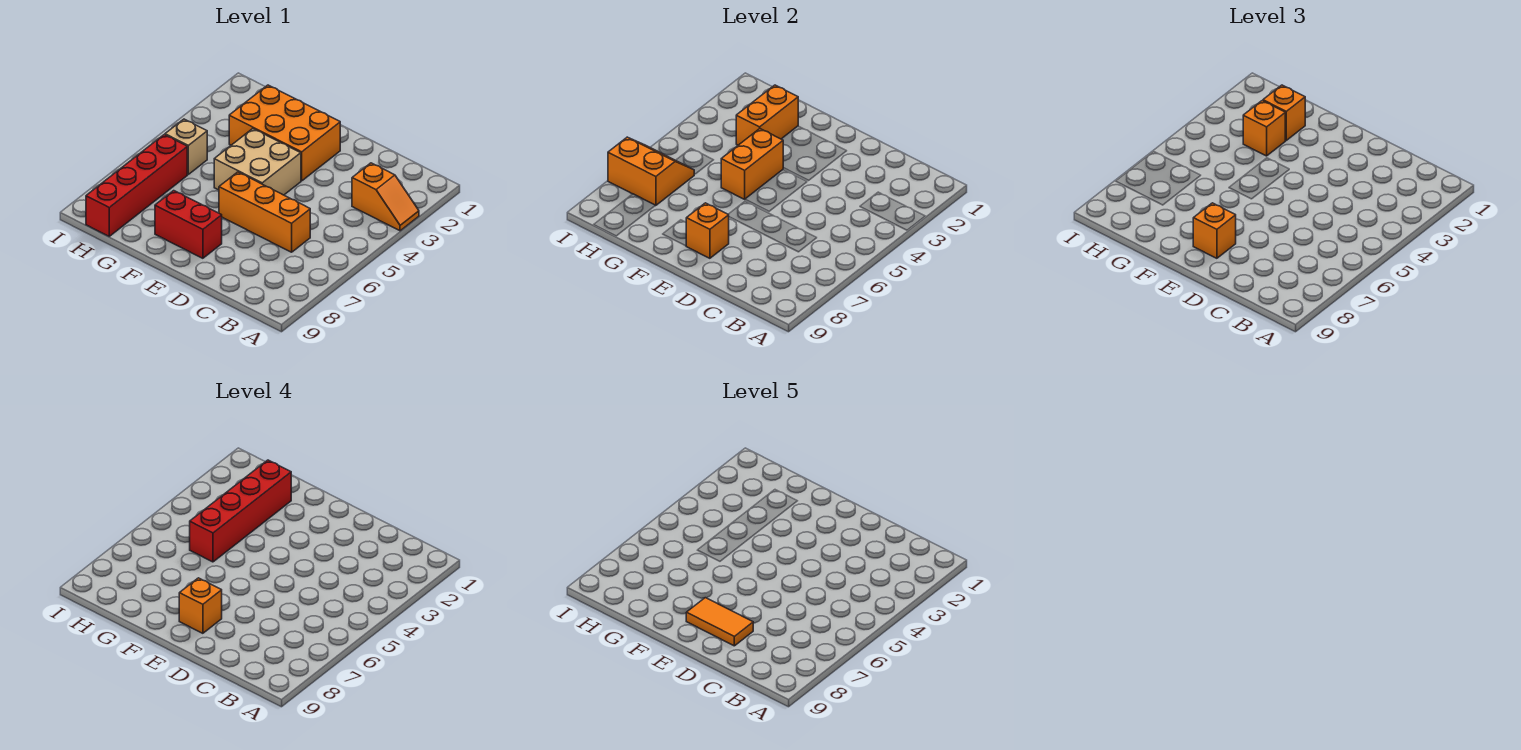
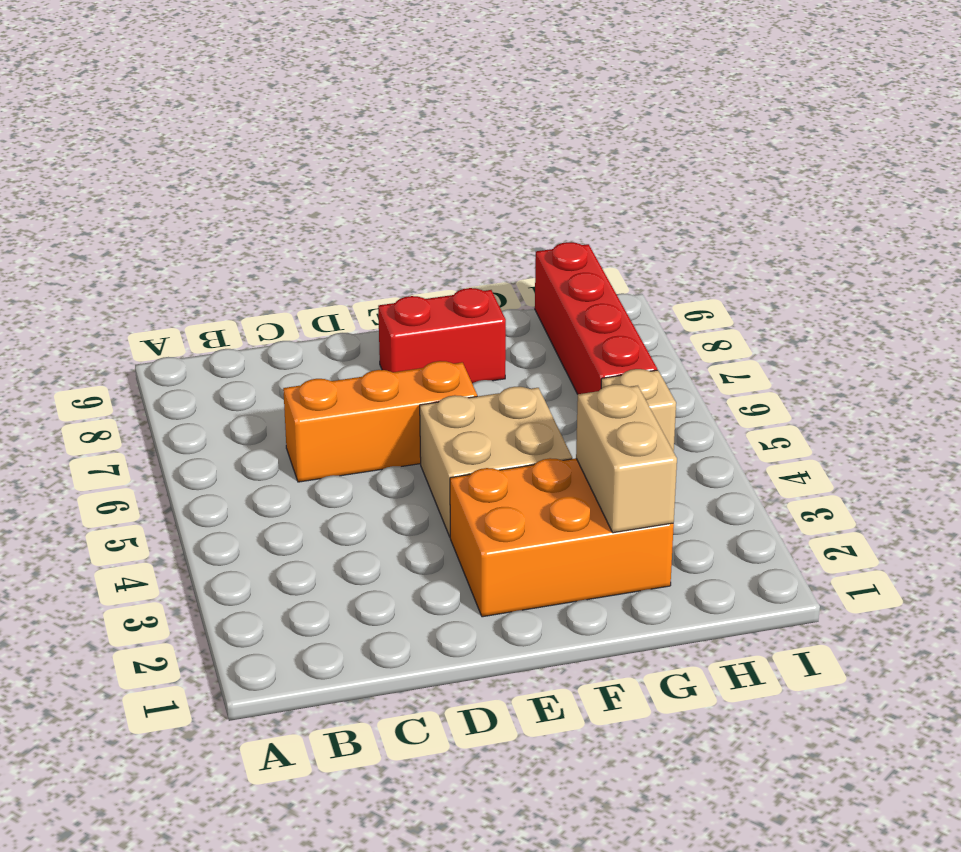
tan 1x2 brick [576,384,677,533] -> orange 1x2 brick [736,85,798,145]
none -> orange 1x2 slope [352,163,419,231]
none -> orange 1x1 brick [686,203,729,258]
none -> orange 1x2 brick [721,129,783,199]

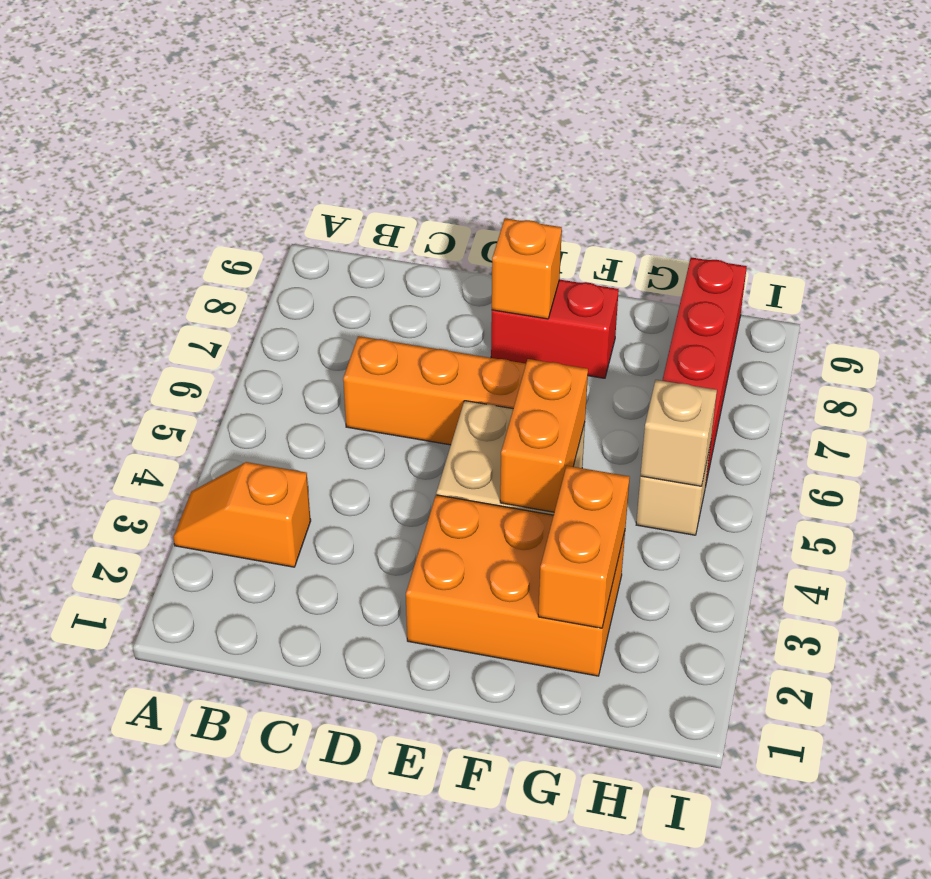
tan 1x1 brick [641,380,717,486] -> none
none -> orange 2x2 slope [608,137,694,206]
none -> orange 1x1 brick [1193,203,1236,258]
none -> orange 1x1 brick [1263,85,1305,140]

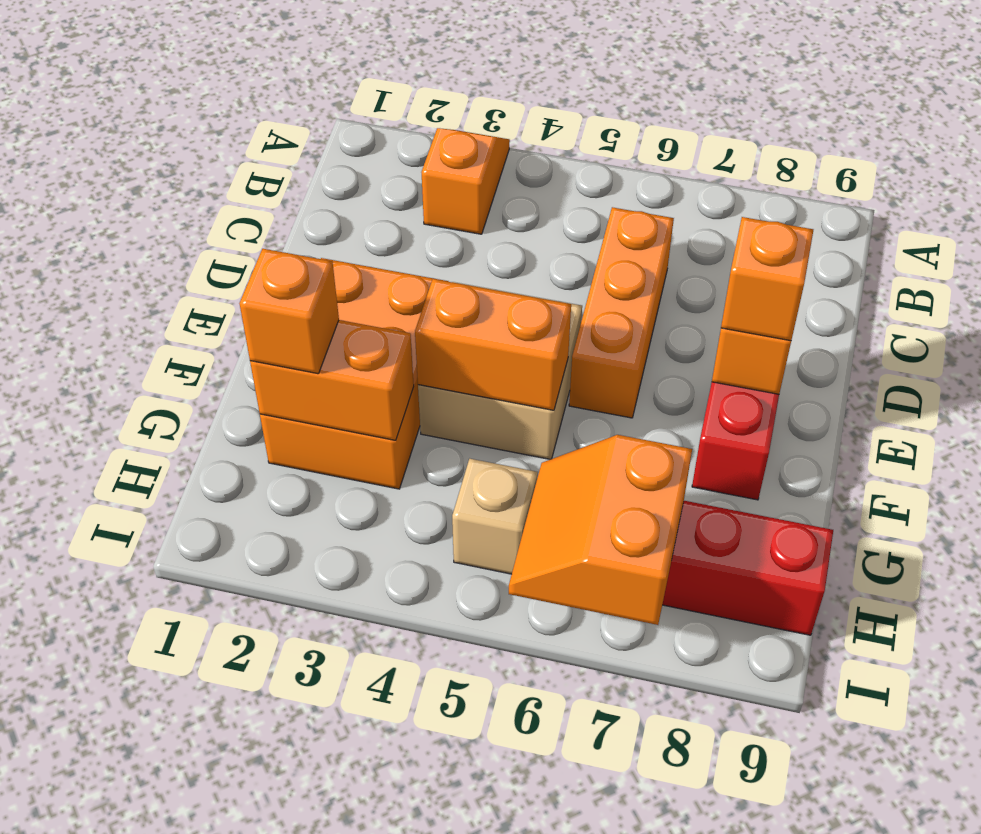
none -> orange 1x1 brick [1243,101,1285,156]
none -> orange 1x1 brick [179,578,222,633]
none -> red 1x4 brick [190,460,291,562]

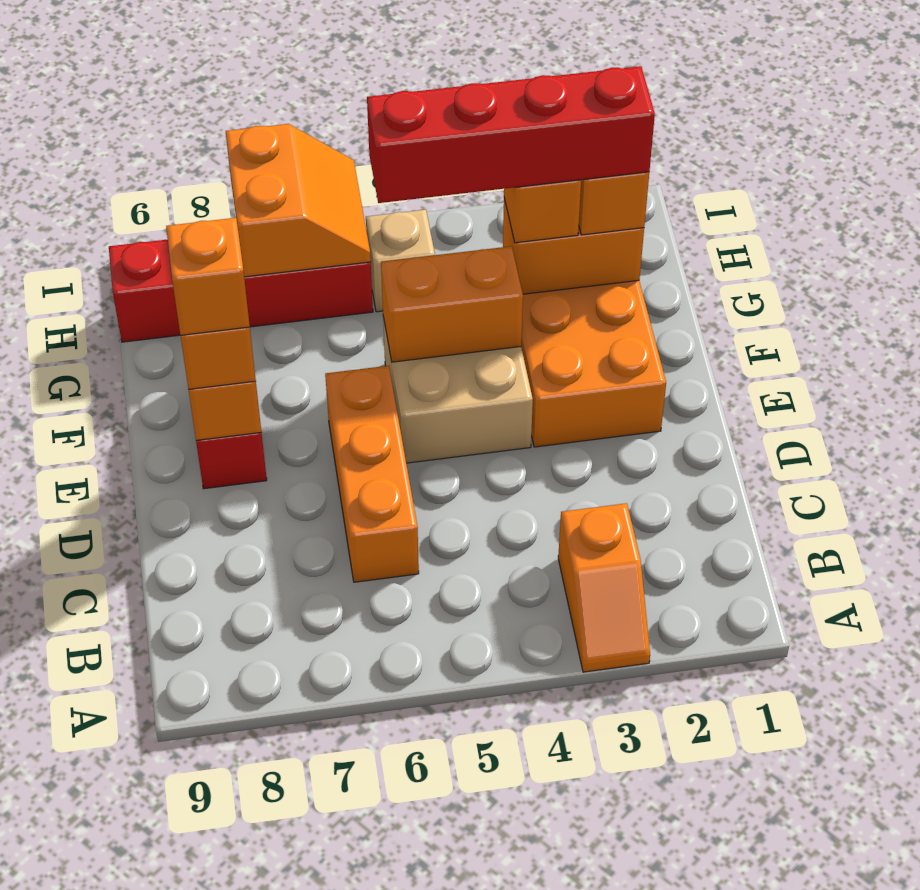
none -> orange 1x2 tile [686,598,753,646]

